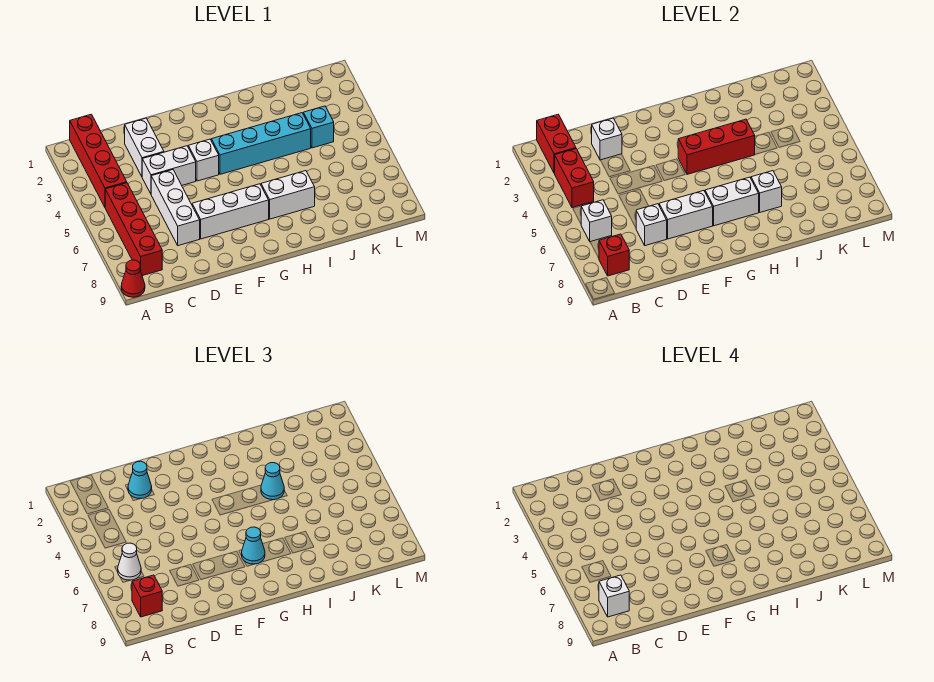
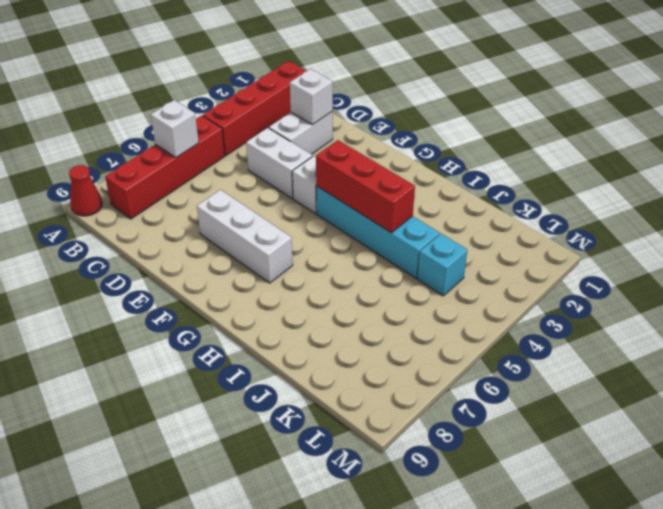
none -> white 1x3 brick [151,170,200,246]
none -> white 1x2 brick [261,171,315,219]
none -> red 1x2 brick [537,114,576,173]

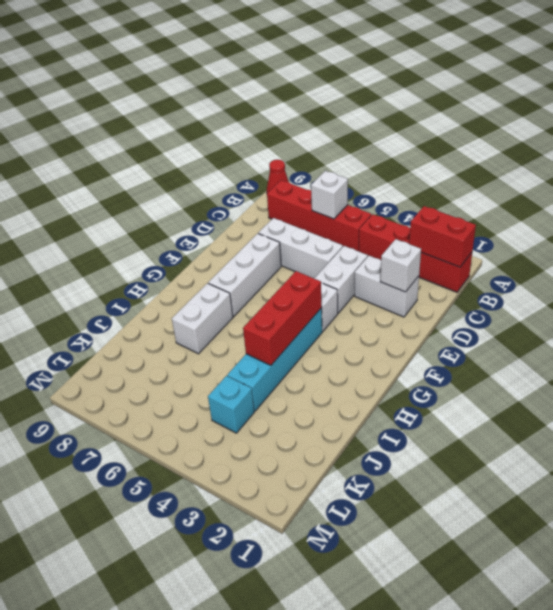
none -> red 1x2 brick [555,149,594,208]
none -> red 1x1 brick [599,234,629,276]
none -> white 1x1 brick [636,204,667,246]

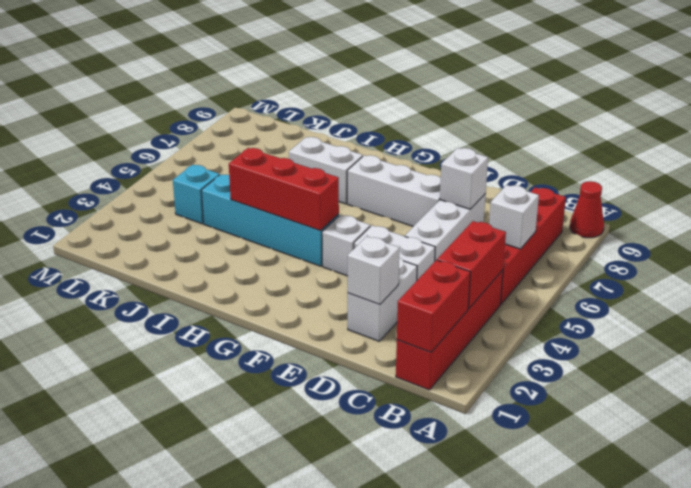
none -> red 1x1 brick [599,234,629,276]
none -> white 1x2 brick [659,191,713,239]
none -> white 1x2 brick [705,177,759,226]

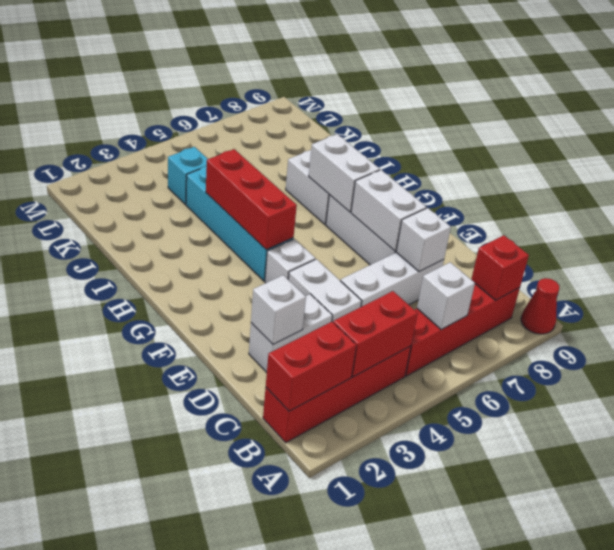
none -> white 1x1 brick [751,171,782,212]
none -> white 1x1 cone [118,543,141,580]
none -> red 1x1 brick [132,575,162,617]

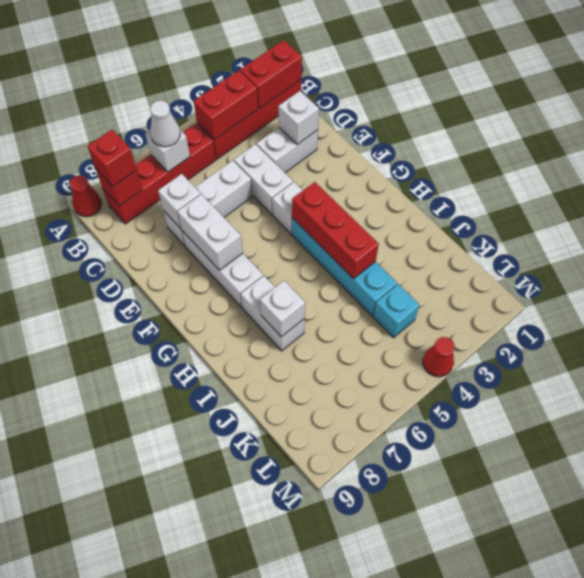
red 1x1 cone [423,337,454,377] -> none
none -> white 1x2 brick [705,177,759,226]
none -> cyan 1x1 cone [128,461,152,498]
none -> cyan 1x1 cone [242,527,265,564]

